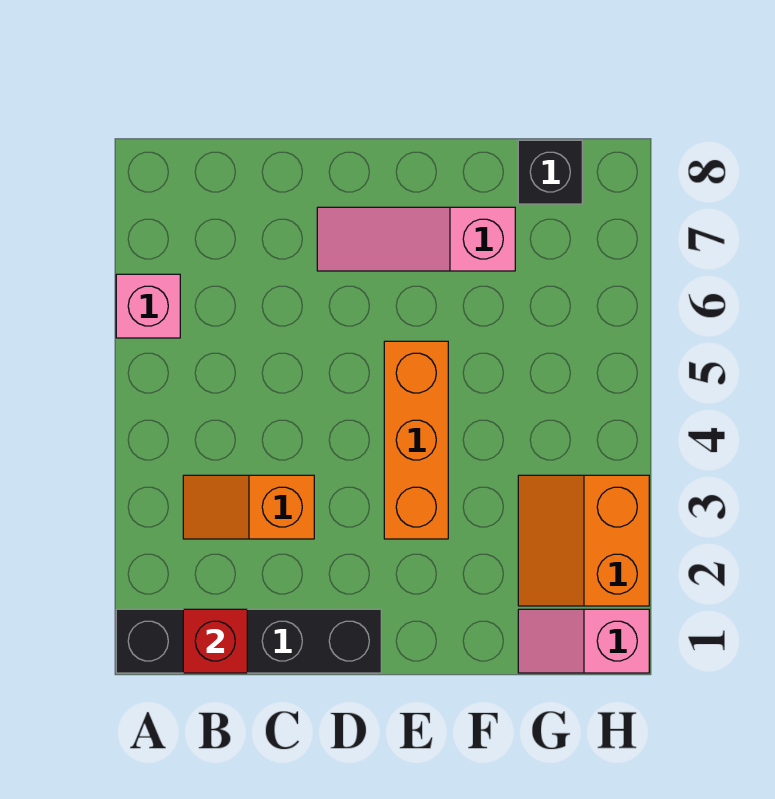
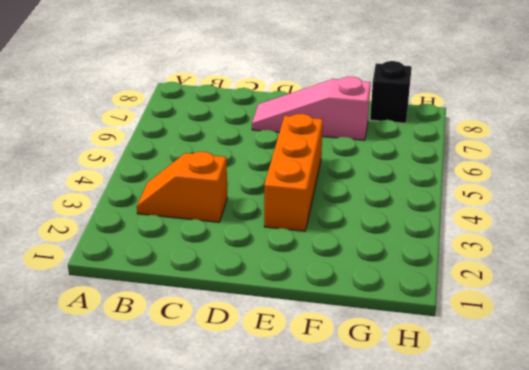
none -> black 1x4 brick [116,609,381,673]
none -> pink 1x1 brick [116,274,180,338]

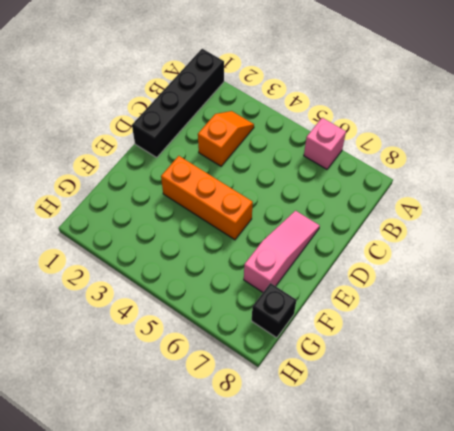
none -> pink 1x2 slope [518,609,649,673]
none -> orange 2x2 slope [518,475,649,606]

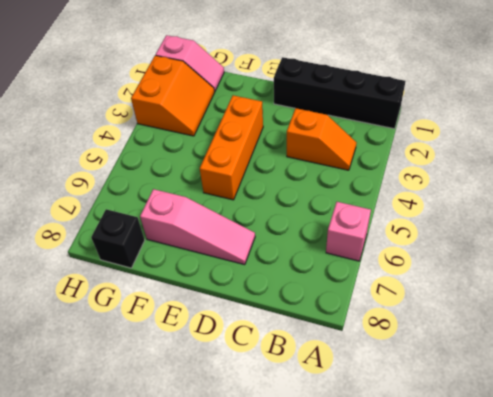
none -> red 1x1 brick [183,609,247,673]

